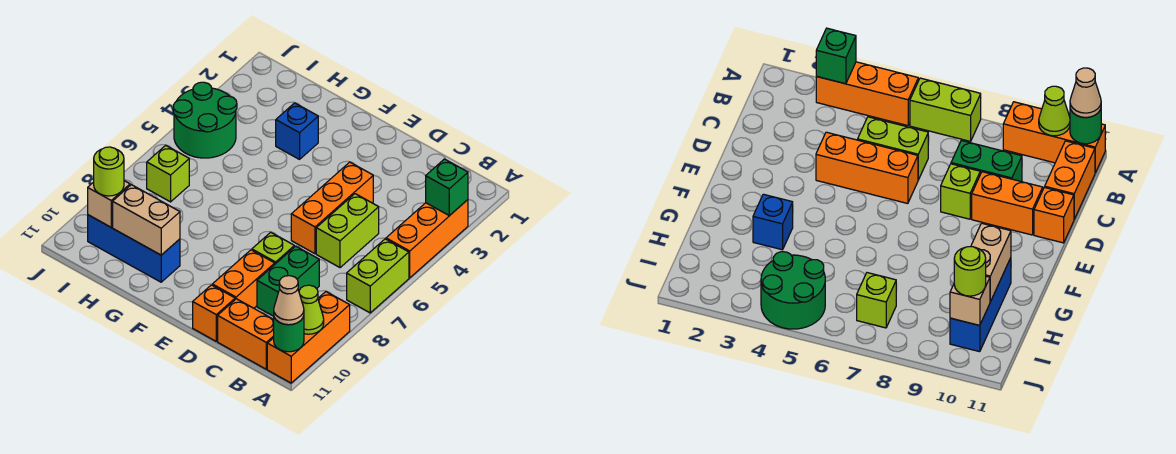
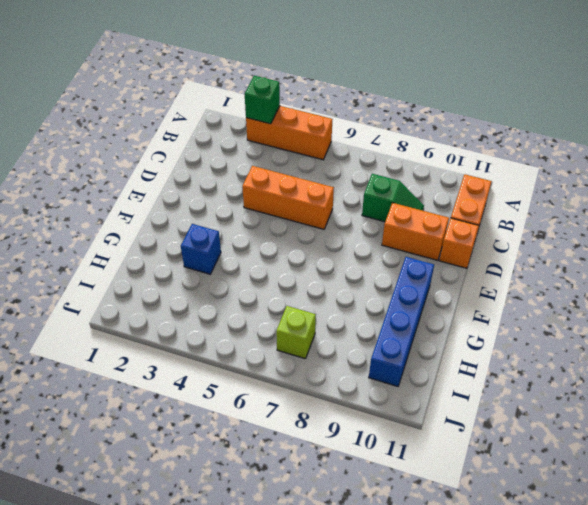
green 1x2 slope [362,174,424,222] -> green 1x2 brick [257,246,319,316]
blue 1x4 brick [369,257,434,386] -> blue 1x3 brick [88,215,180,282]
none -> lime 1x2 brick [347,239,409,313]
none -> orange 1x3 brick [267,292,350,383]
none -> lime 1x2 brick [316,194,379,268]

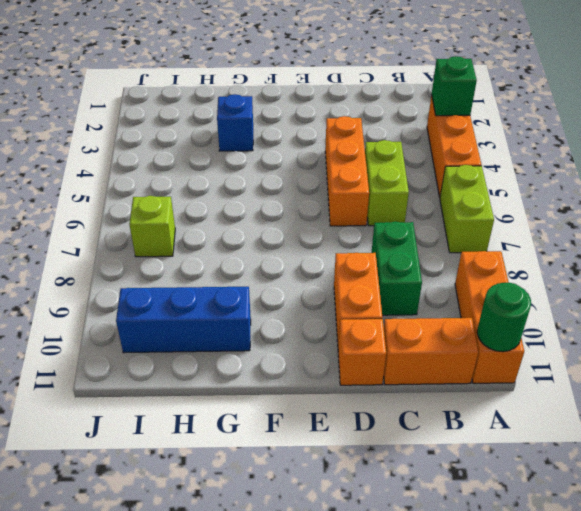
none -> lime 1x1 brick [252,232,294,264]
none -> green 2x2 round brick [173,82,237,158]
none -> lime 1x1 cone [299,285,324,334]

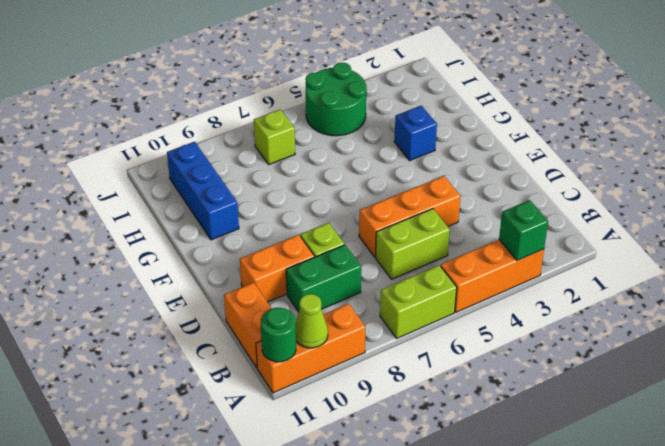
none -> orange 1x1 brick [193,285,235,341]
none -> tan 1x2 brick [113,185,180,255]
none -> tan 1x1 brick [88,181,130,227]

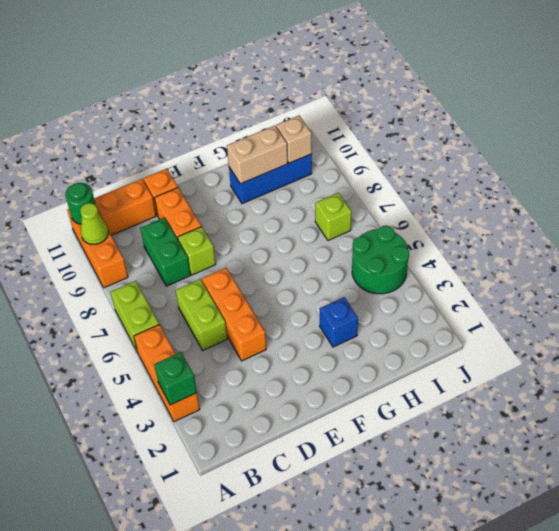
none -> tan 1x1 cone [274,276,304,325]
none -> lime 1x1 round brick [94,147,124,196]

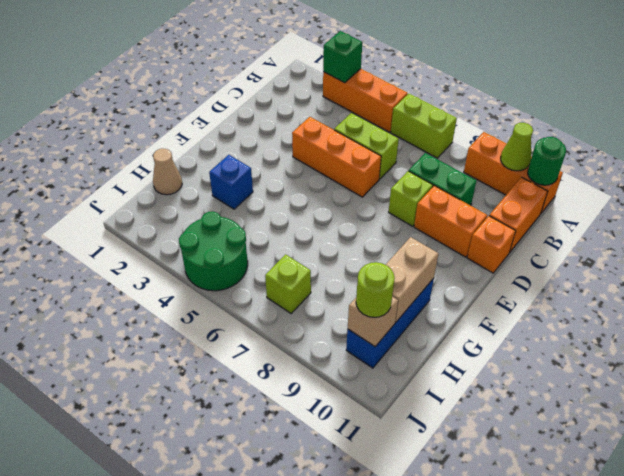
tan 1x1 cone [153,149,182,195] -> tan 1x1 cone moved to [274,276,304,325]

